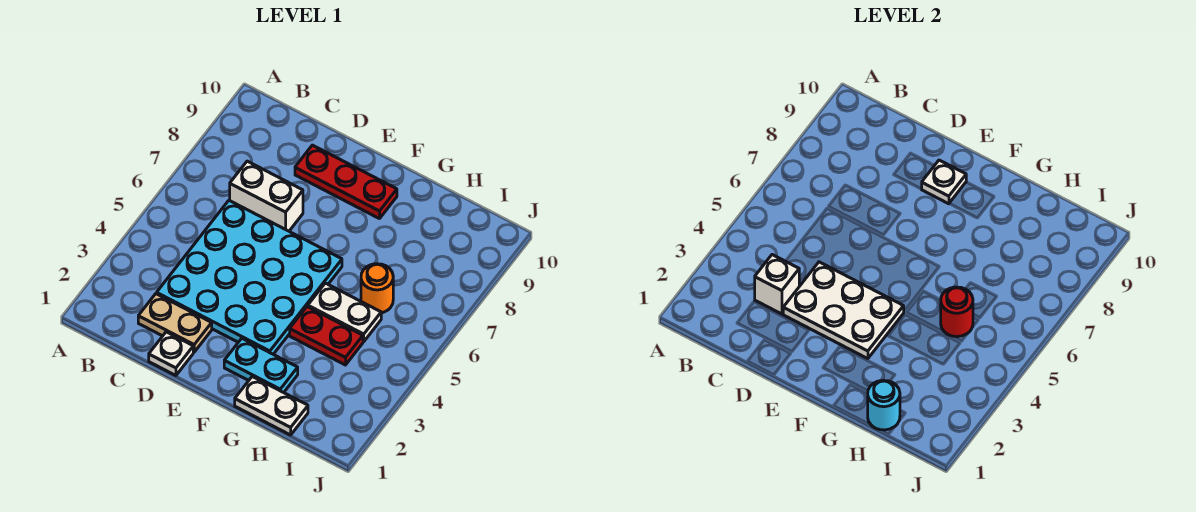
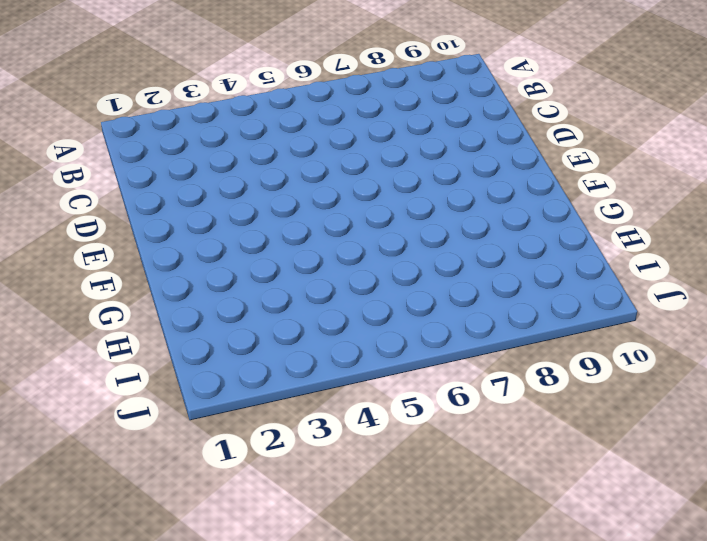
none -> tan 1x2 plate [138,294,212,352]
none -> cyan 4x4 plate [157,200,342,354]
none -> white 1x2 brick [230,161,303,231]

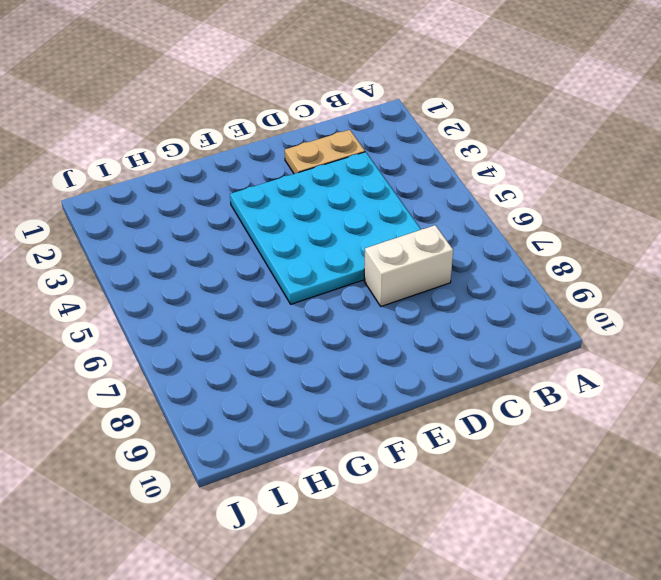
none -> white 1x1 plate [149,332,193,375]
none -> red 1x3 plate [295,145,397,219]
none -> cyan 1x2 plate [224,338,298,393]

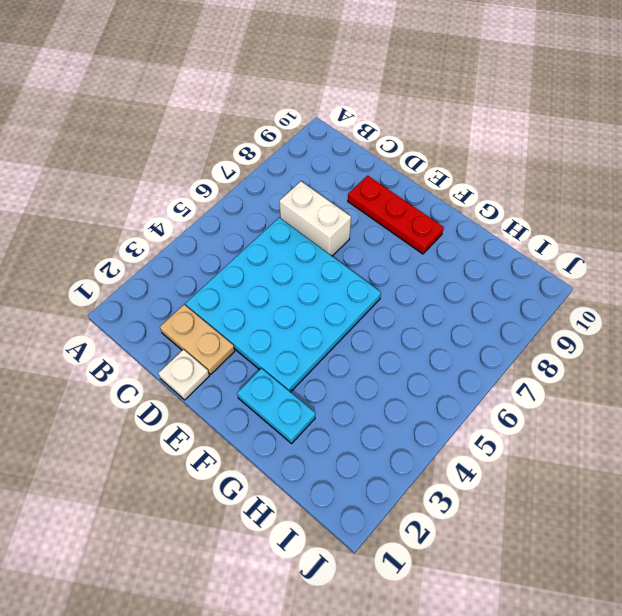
none -> white 1x2 plate [235,376,308,435]
none -> red 1x2 plate [290,306,363,365]
none -> white 1x2 plate [308,283,381,342]

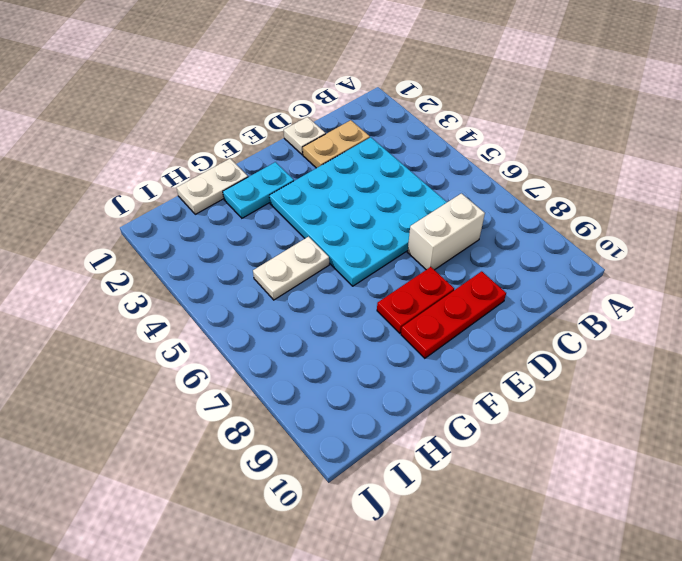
red 1x2 plate [377,267,454,333] -> red 1x2 plate moved to [290,306,363,365]
none -> orange 1x1 round brick [361,264,393,313]
none -> white 1x1 brick [755,255,799,314]
none -> white 2x3 plate [783,262,904,359]

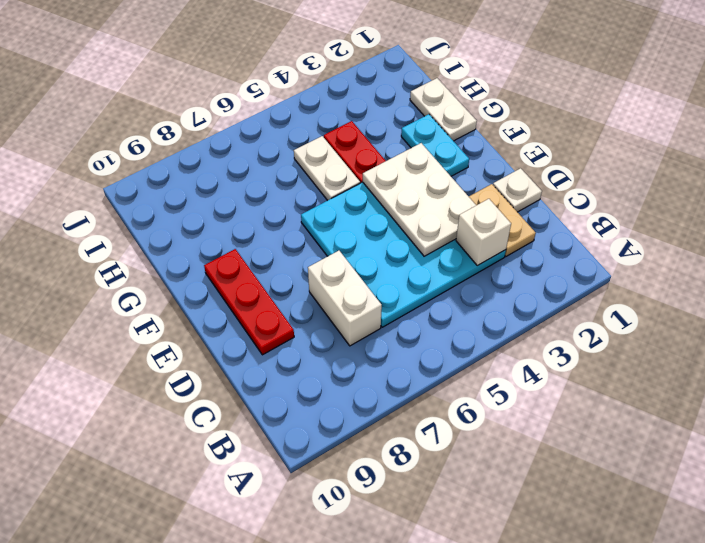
none -> orange 1x1 round brick [361,264,393,313]
none -> white 1x1 plate [922,160,966,204]
none -> cyan 1x1 round brick [868,380,900,430]

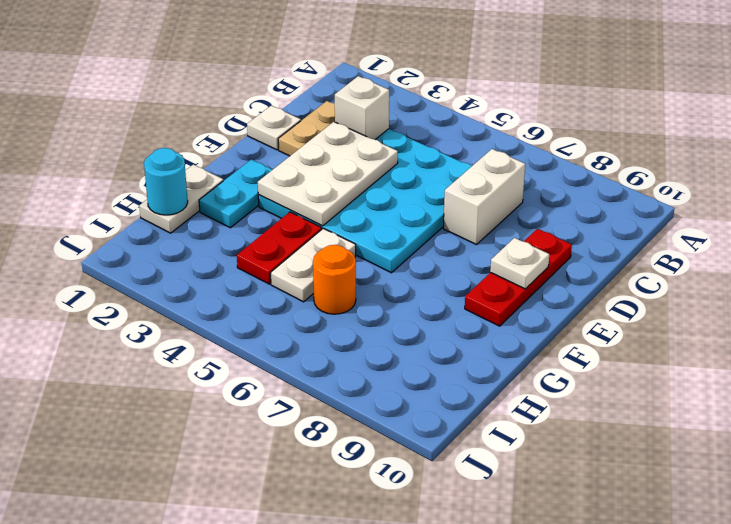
none -> red 1x1 round brick [941,287,973,337]

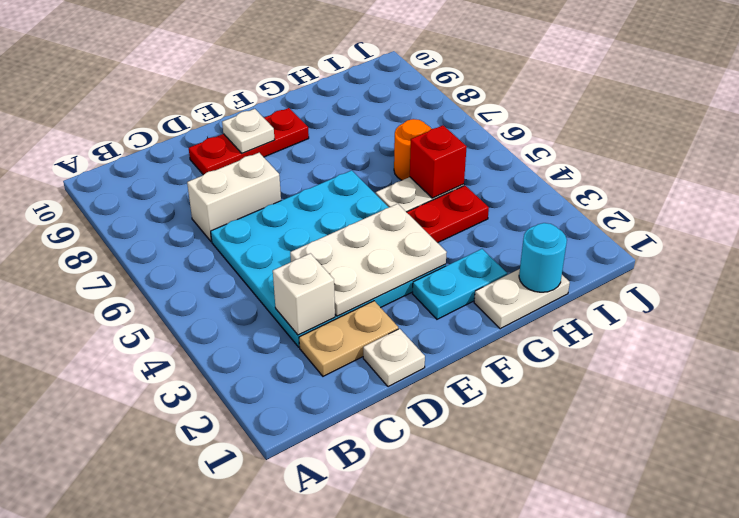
red 1x1 brick [410,125,467,198] -> red 1x1 round brick [941,287,973,337]

